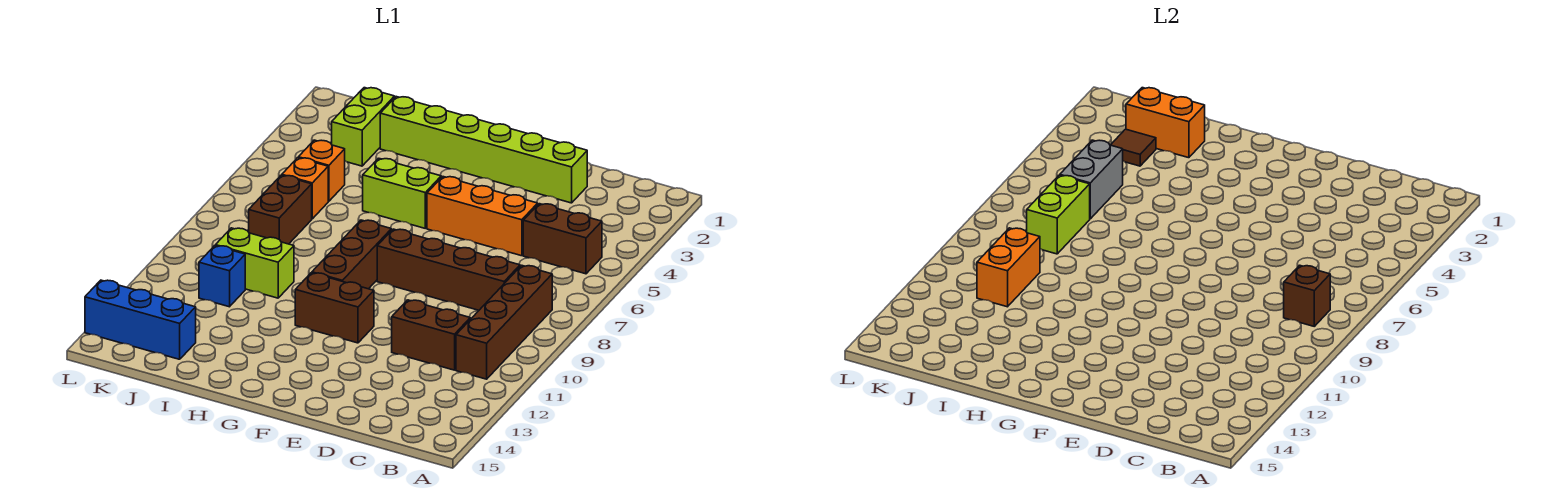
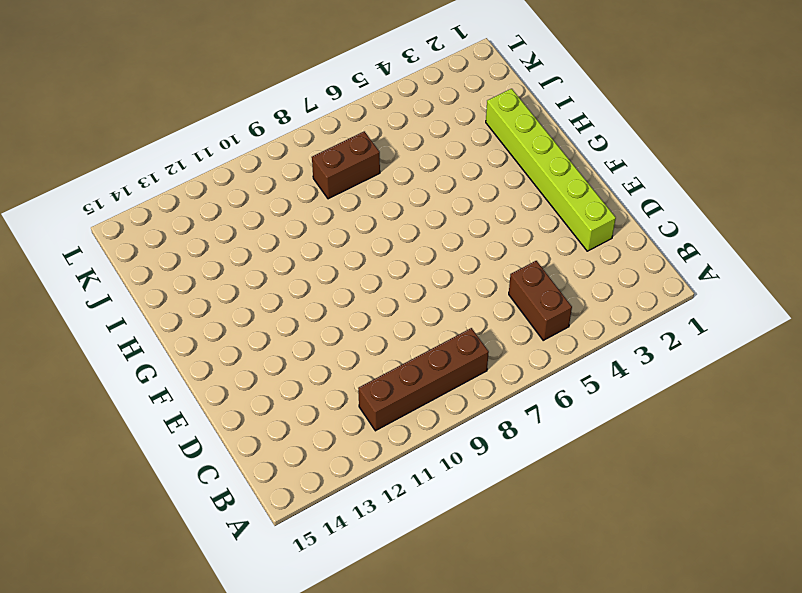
none -> brown 1x4 brick [377,229,520,310]
none -> brown 1x2 brick [392,300,470,370]
none -> orange 1x3 brick [427,177,538,256]

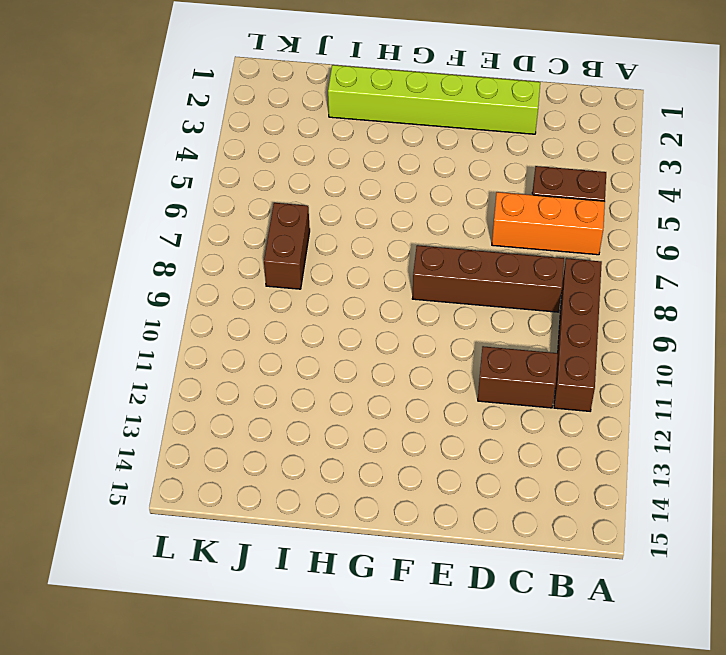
orange 1x3 brick [492,192,605,255] -> orange 1x3 brick moved to [427,177,538,256]
none -> brown 1x2 brick [295,273,374,343]
none -> lime 1x2 brick [363,158,441,228]
none -> brown 1x3 brick [312,220,391,289]

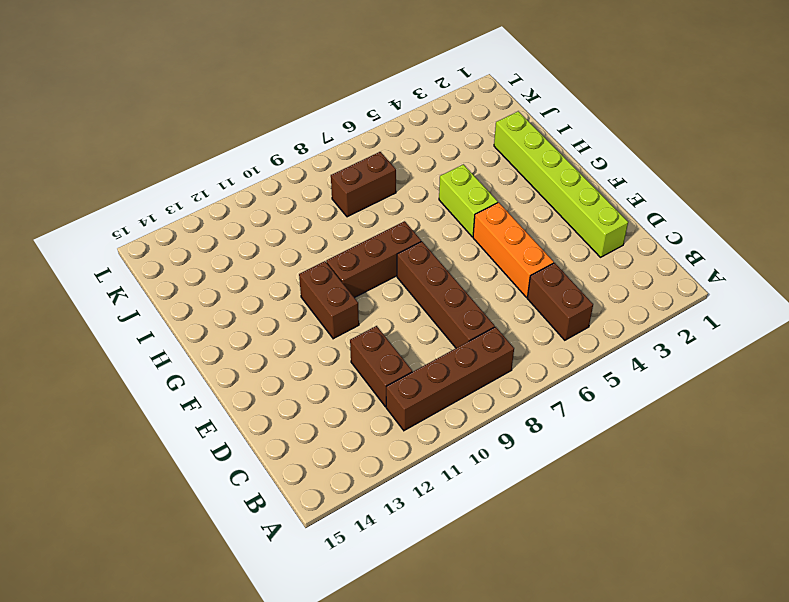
none -> lime 1x2 brick [215,228,294,298]
none -> lime 1x2 brick [332,88,395,166]
none -> orange 1x1 brick [298,140,345,201]

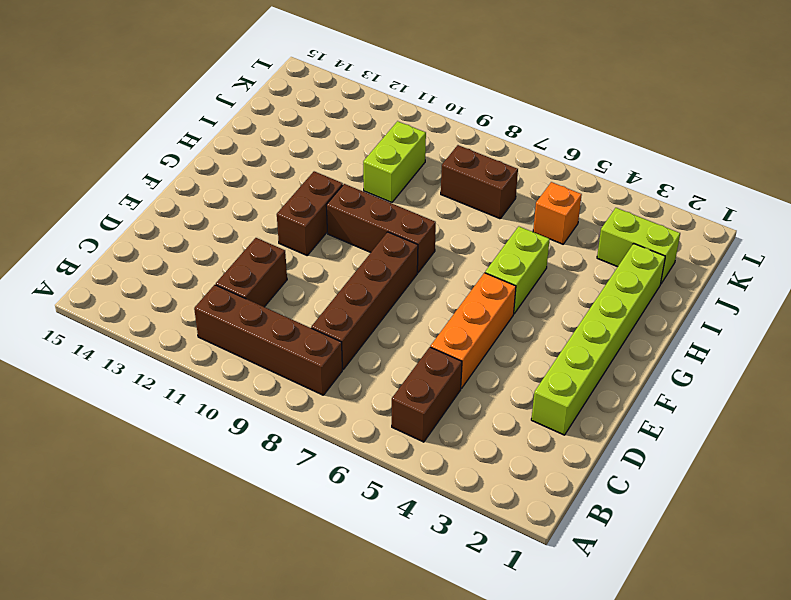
none -> orange 1x1 brick [282,158,328,219]
none -> blue 1x1 brick [199,246,245,307]
none -> blue 1x3 brick [85,280,196,359]

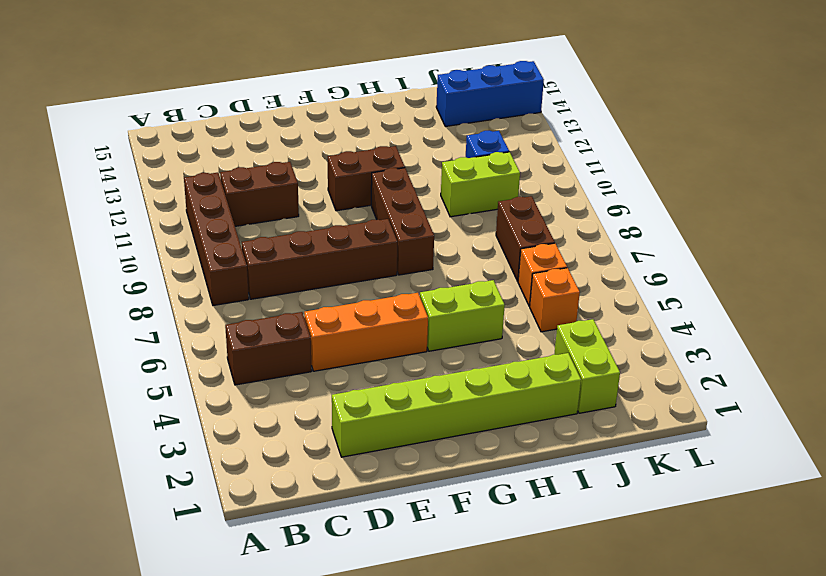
none -> brown 1x1 brick [1284,265,1330,326]
none -> orange 1x2 brick [1126,88,1205,158]
none -> brown 1x1 tile [1111,129,1156,166]

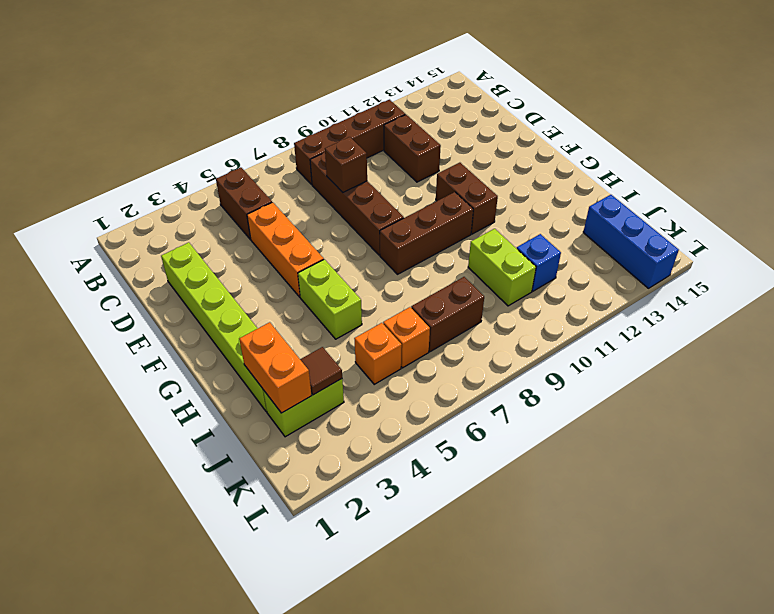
brown 1x1 brick [325,137,367,192] -> brown 1x1 brick moved to [1284,265,1330,326]
none -> grey 1x2 brick [1060,140,1123,219]
none -> lime 1x2 brick [1027,175,1090,254]
none -> orange 1x2 brick [977,228,1040,307]

